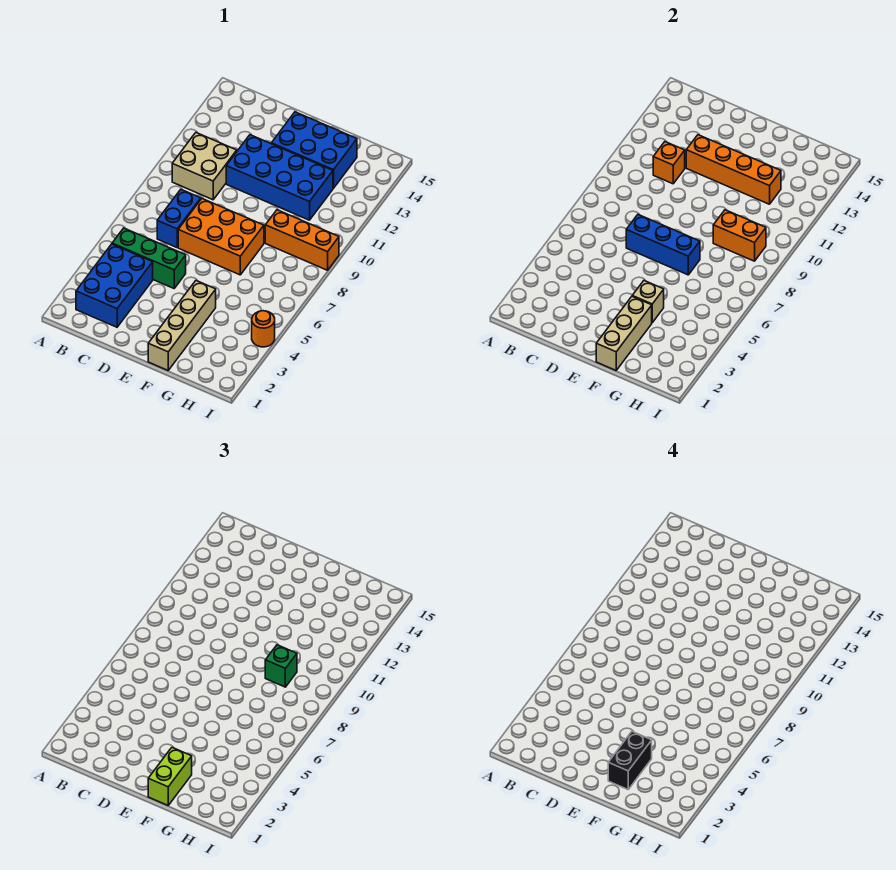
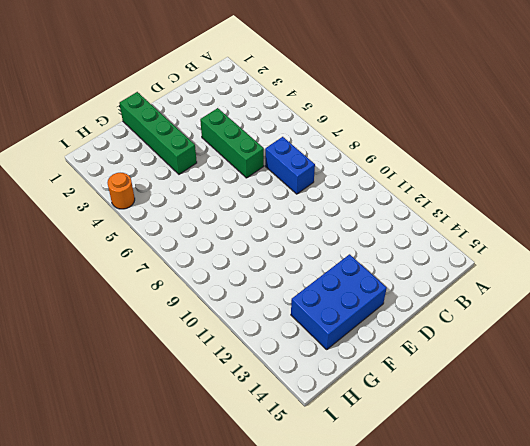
green 1x3 brick [200,108,264,178] -> green 1x3 brick turned to [112,228,186,288]
green 1x4 brick [119,92,197,174] -> tan 1x4 brick [148,281,216,370]
none -> blue 2x3 brick [76,244,153,327]
none -> tan 2x2 brick [172,133,237,200]
none -> orange 2x3 brick [178,199,264,275]

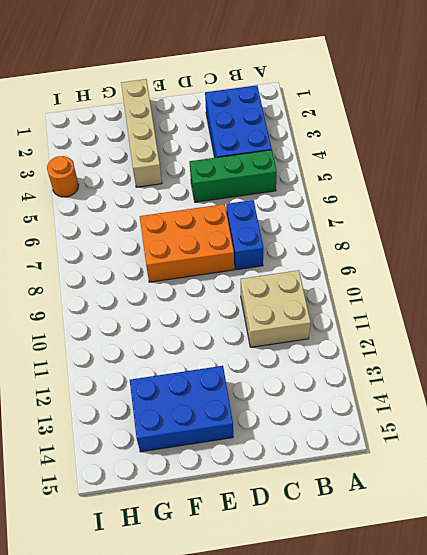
none -> blue 2x4 brick [226,135,333,220]
none -> orange 1x3 brick [265,210,339,270]
none -> orange 1x1 brick [653,142,685,184]

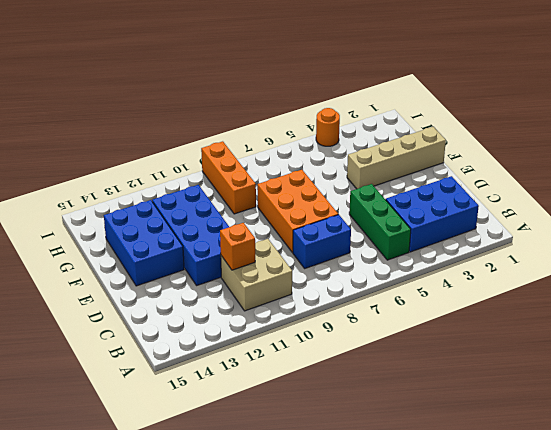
none -> blue 1x3 brick [626,215,700,275]
none -> orange 1x4 brick [686,135,781,204]
none -> tan 1x3 brick [596,297,652,370]

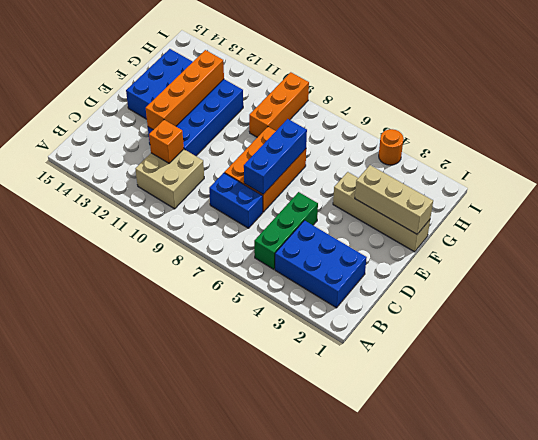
none -> tan 1x1 brick [632,281,664,323]
none -> orange 1x2 brick [713,210,766,261]
none -> lime 1x2 brick [148,748,192,805]

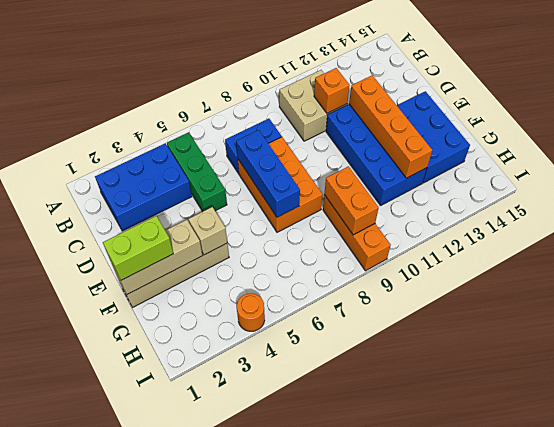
none -> green 1x1 brick [265,645,297,687]
none -> black 1x2 brick [608,732,652,789]

